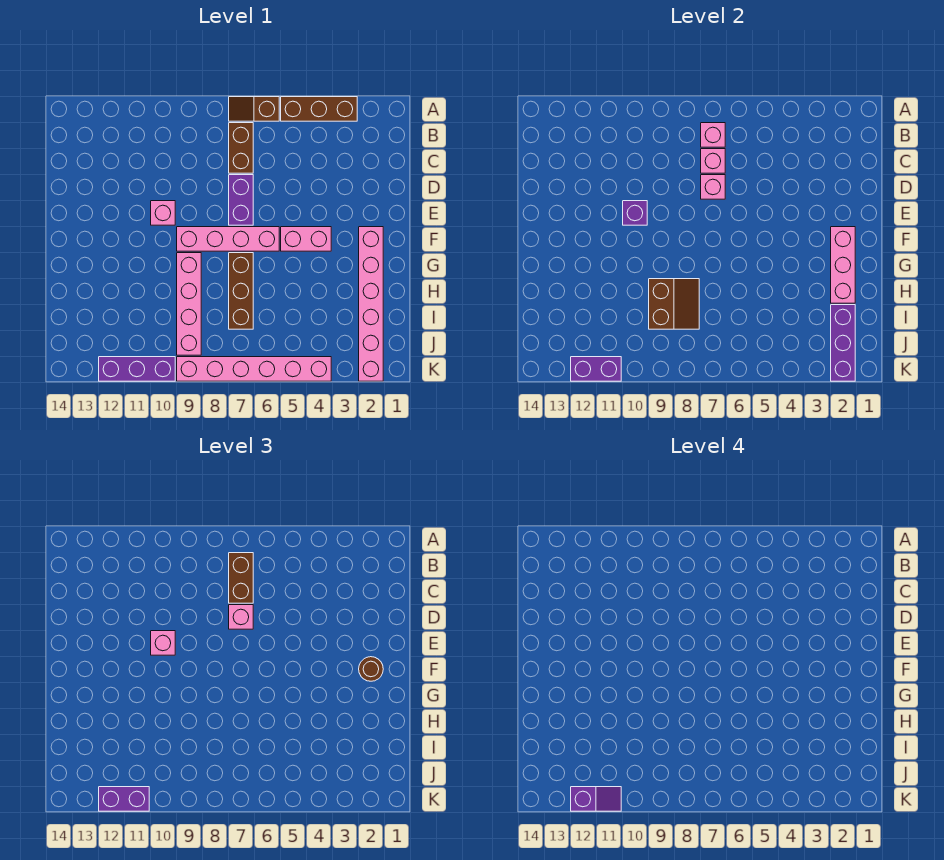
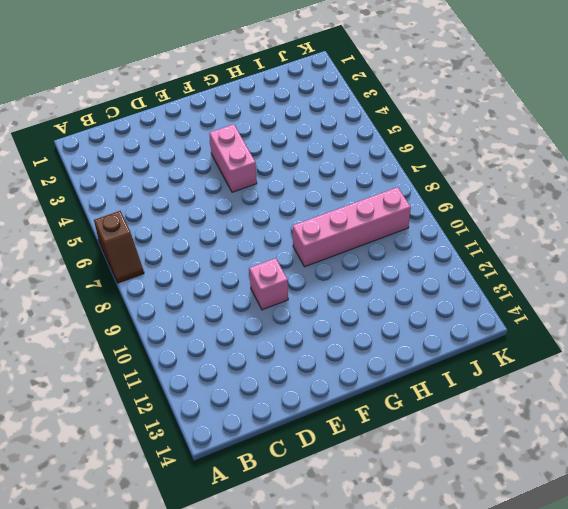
none -> brown 1x3 brick [281,97,357,121]
none -> brown 1x2 brick [229,123,253,173]
none -> purple 1x2 brick [229,175,253,225]

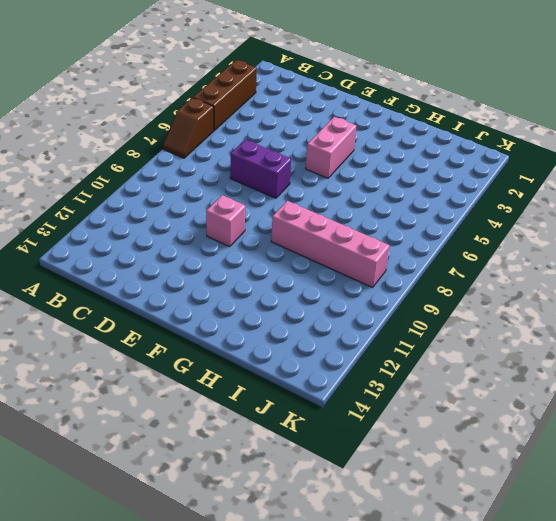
none -> brown 1x2 brick [229,123,253,173]
none -> pink 1x6 brick [359,227,383,381]
none -> pink 1x4 brick [177,227,279,251]

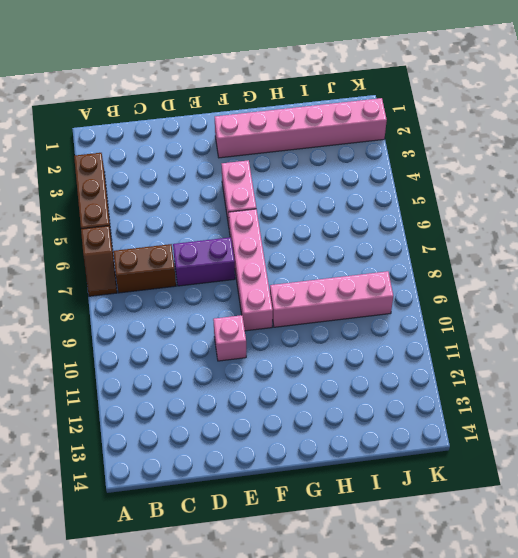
none -> brown 1x3 brick [229,253,253,329]
none -> pink 1x6 brick [177,357,331,381]
none -> purple 1x3 brick [99,357,175,381]

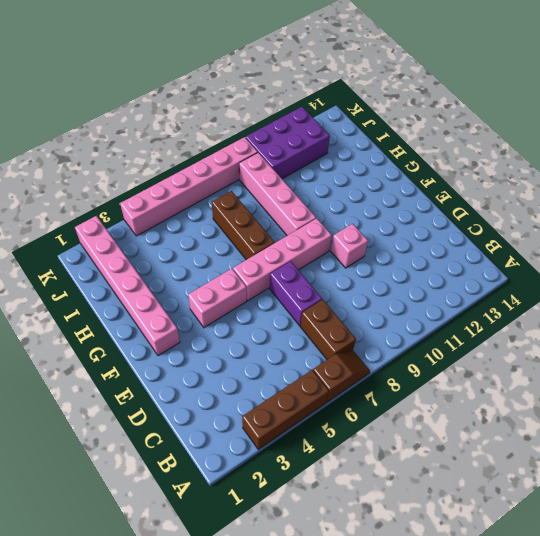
purple 2x3 brick [246,107,330,179] -> purple 1x3 brick [99,357,175,381]
none -> pink 1x1 brick [701,123,725,147]
none -> pink 1x1 brick [701,149,725,173]
none -> pink 1x1 brick [701,175,725,199]

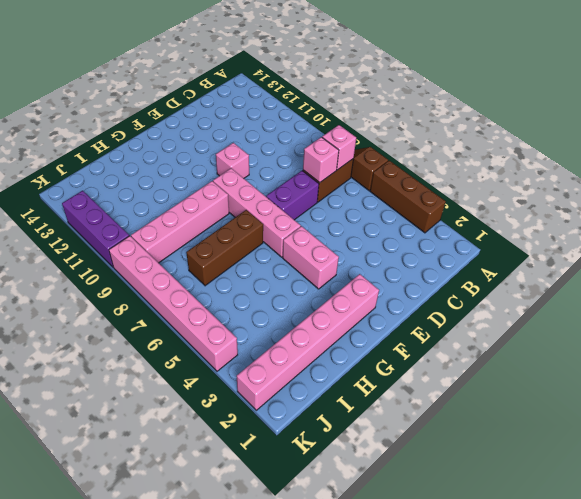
none -> pink 1x1 brick [701,175,725,199]
none -> purple 1x1 brick [623,201,647,225]
none -> pink 1x3 brick [831,227,855,303]

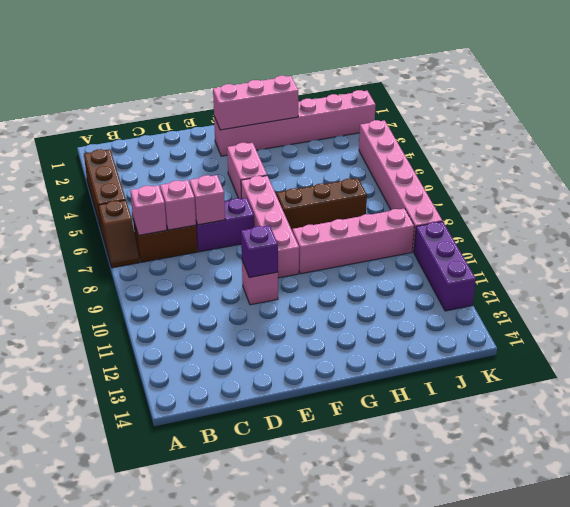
none -> brown 2x2 slope [649,279,699,329]
none -> purple 1x3 brick [831,305,855,381]
none -> purple 1x2 brick [571,357,621,381]

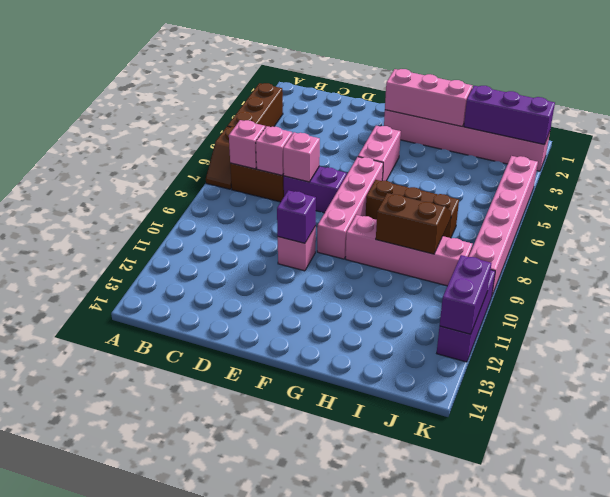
none -> brown 1x2 brick [229,553,253,603]
none -> pink 1x1 brick [229,605,253,629]
none -> pink 1x1 brick [151,631,175,655]

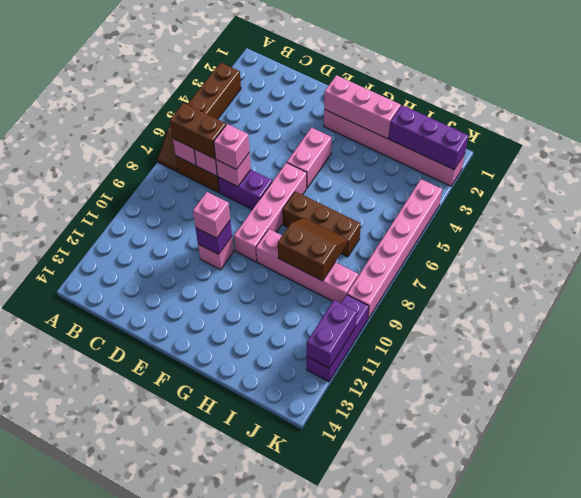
none -> brown 1x1 round brick [359,657,383,681]
none -> purple 1x2 brick [99,787,149,811]
none -> purple 1x2 slope [571,787,621,811]

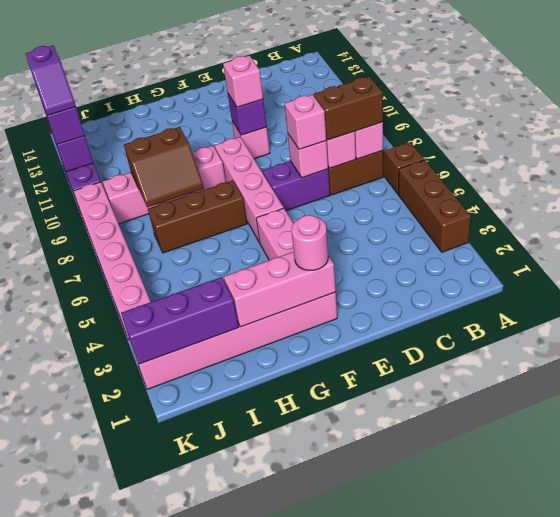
pink 1x1 round brick [291,215,329,270] -> brown 1x1 round brick [359,657,383,681]

